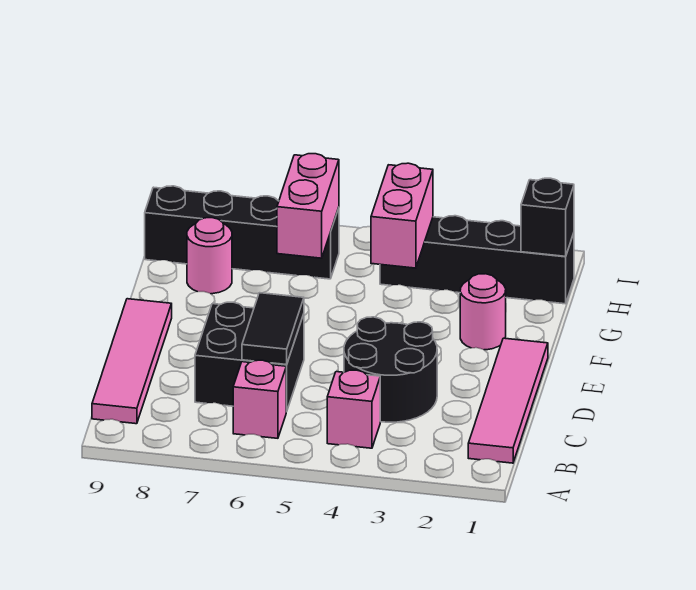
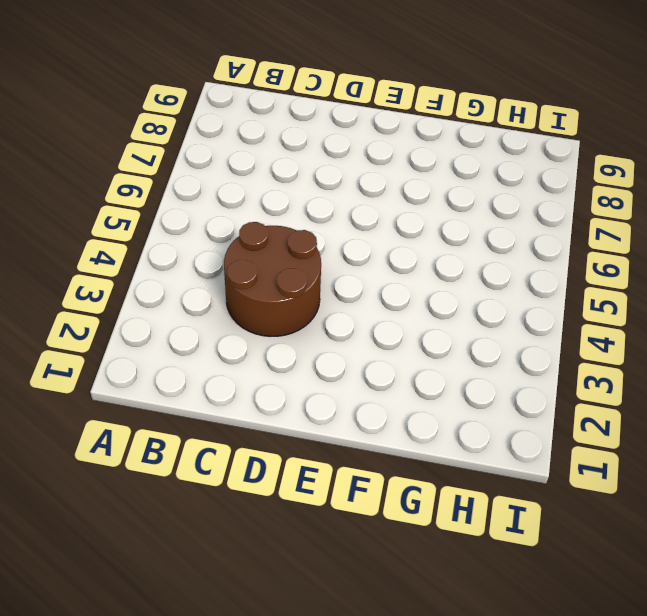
brown 2x2 round brick [224,222,321,337] -> black 2x2 round brick [344,317,437,422]
none -> pink 1x4 tile [468,338,548,463]
none -> pink 1x1 brick [327,370,380,448]
none -> pink 1x1 brick [233,360,286,438]

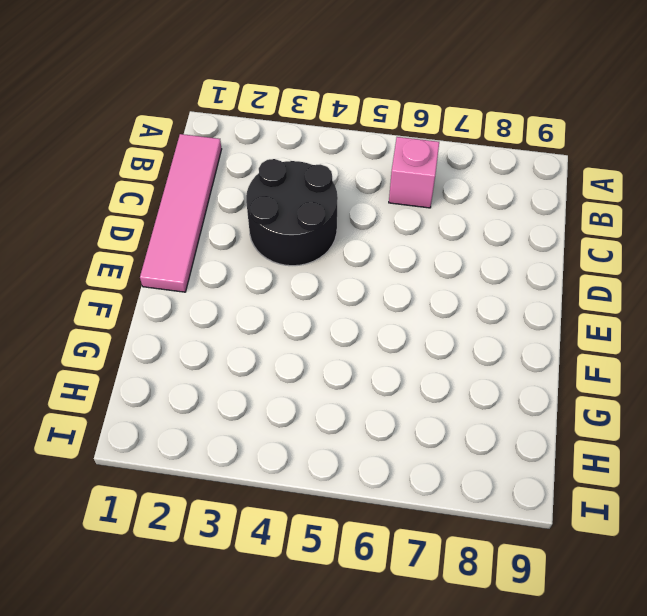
none -> pink 1x1 brick [327,370,380,448]
none -> pink 1x4 tile [92,299,172,424]
none -> black 2x2 brick [195,302,304,412]

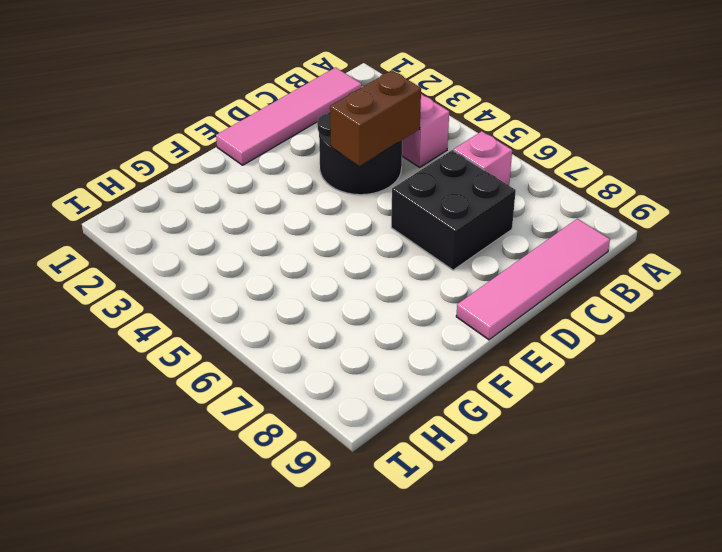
brown 1x2 brick [330,70,421,166] -> none
none -> pink 1x1 round brick [460,274,506,350]
none -> pink 1x1 round brick [187,218,232,294]
none -> black 1x4 brick [380,216,574,304]

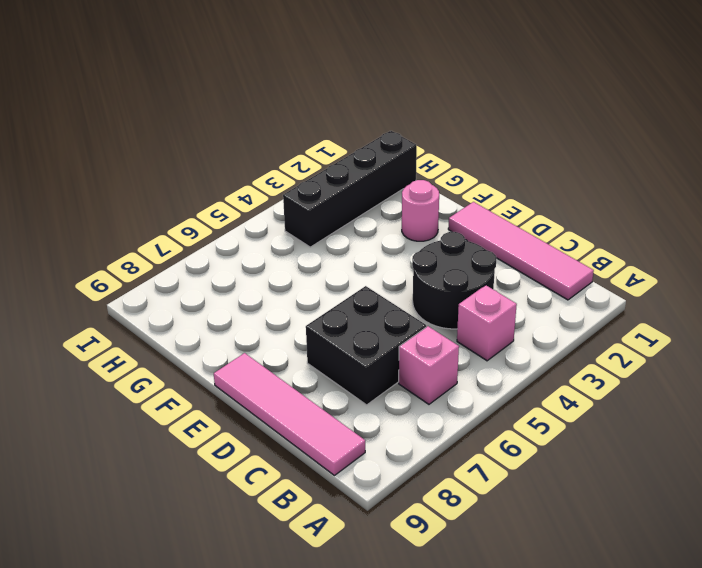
none -> pink 1x1 round brick [187,218,232,294]
none -> black 1x4 brick [145,186,339,279]
none -> black 1x2 tile [242,293,304,365]

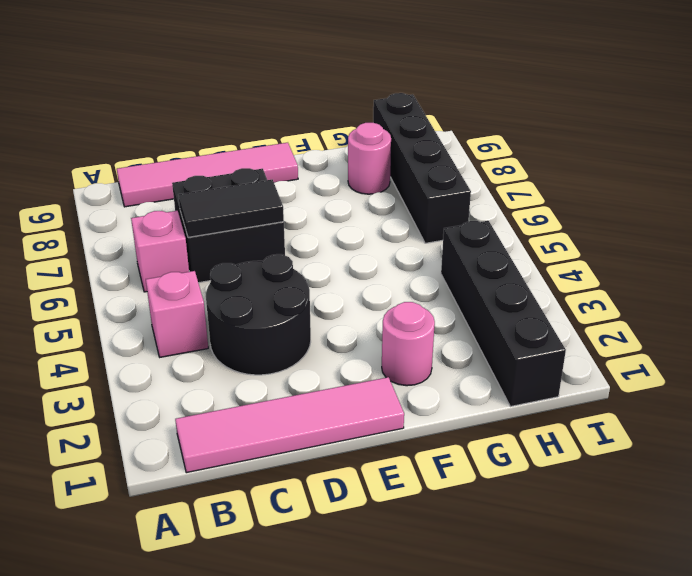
none -> pink 1x2 brick [371,163,433,268]
none -> pink 1x2 brick [277,154,339,258]
none -> black 1x1 brick [521,178,574,256]

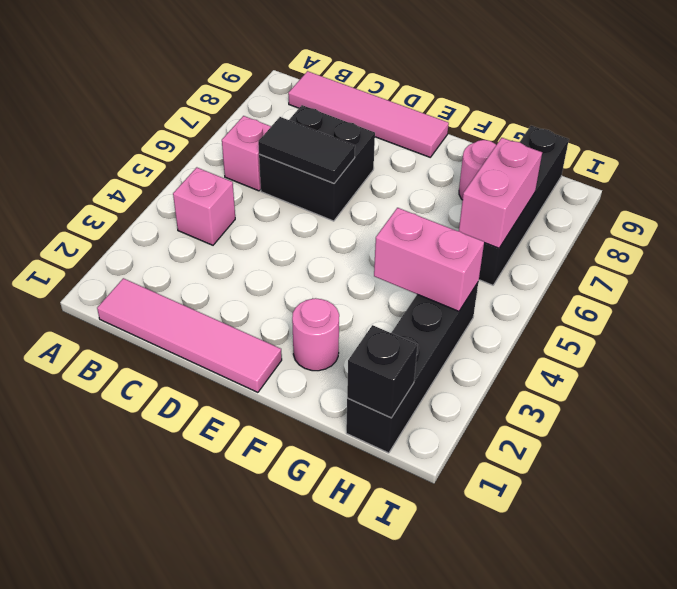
pink 1x2 brick [459,138,542,248] -> pink 1x2 brick turned to [277,154,339,258]
none -> black 2x2 round brick [344,317,437,422]

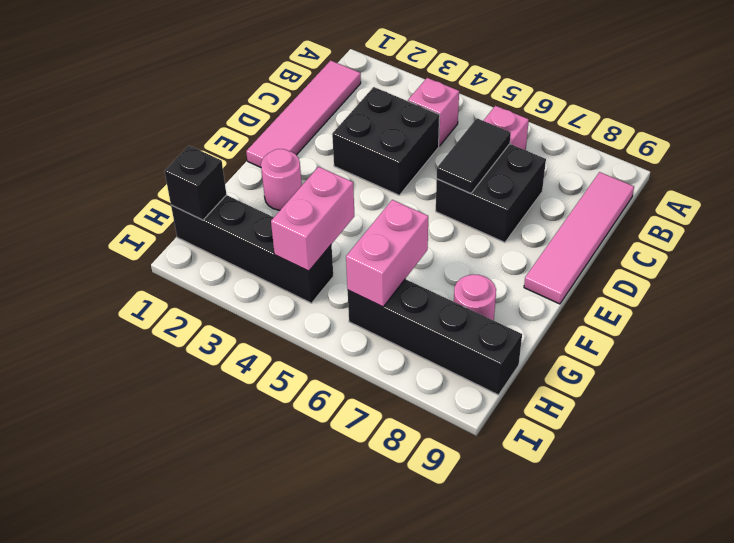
black 2x2 brick [332,87,440,195] -> black 2x2 round brick [344,317,437,422]

